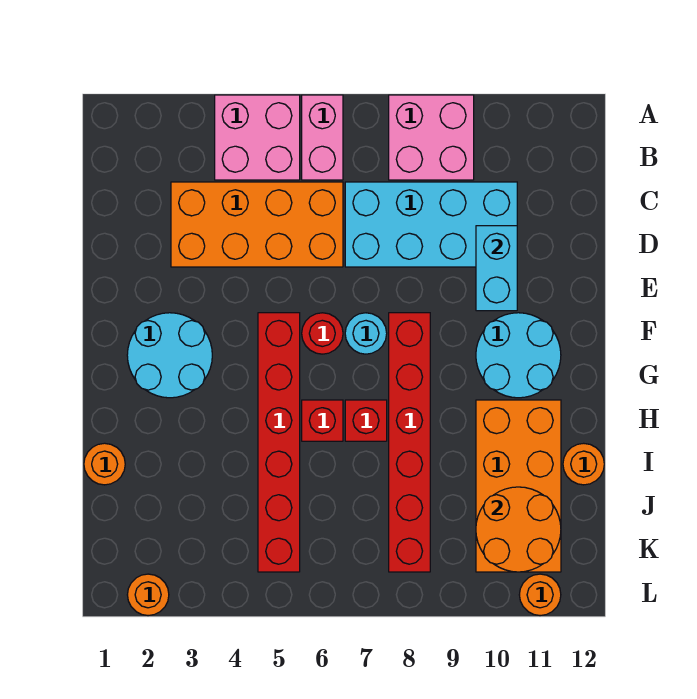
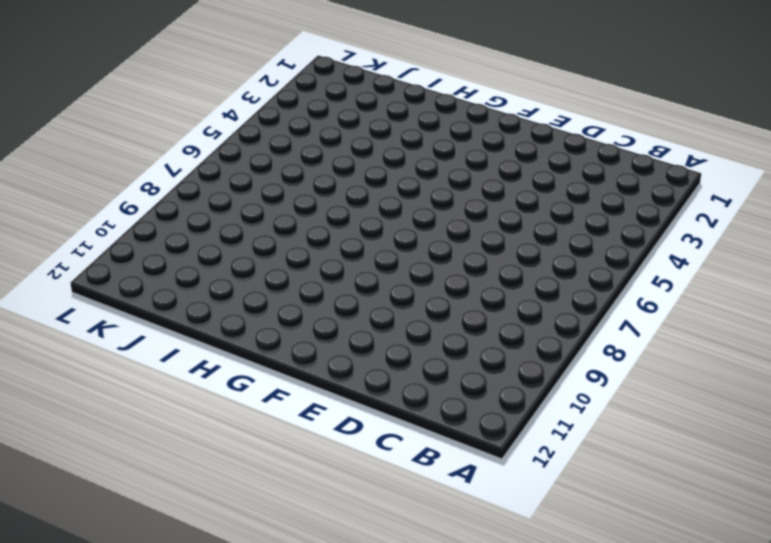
none -> pink 2x2 brick [215,95,300,180]
none -> pink 1x2 brick [302,95,343,180]
none -> pink 2x2 brick [389,95,474,180]

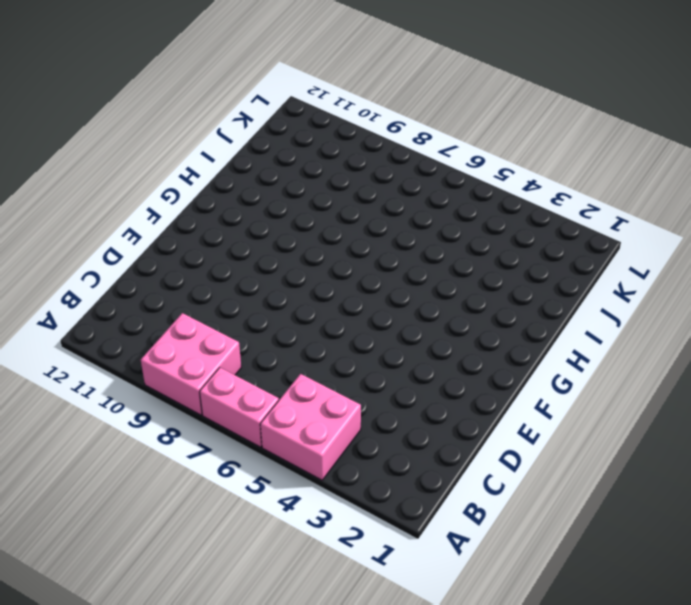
pink 1x2 brick [200,368,279,447] -> pink 1x2 brick turned to [302,95,343,180]
none -> orange 2x4 brick [171,182,343,267]
none -> cyan 2x4 brick [345,182,517,267]
none -> cyan 2x2 round brick [127,313,212,398]

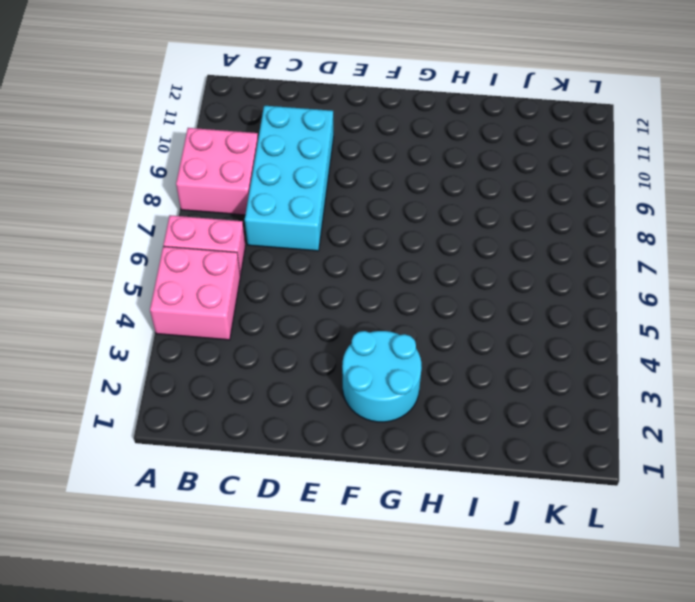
none -> orange 2x4 brick [171,182,343,267]
none -> red 1x6 brick [258,313,300,572]
none -> red 1x1 round brick [302,313,343,354]

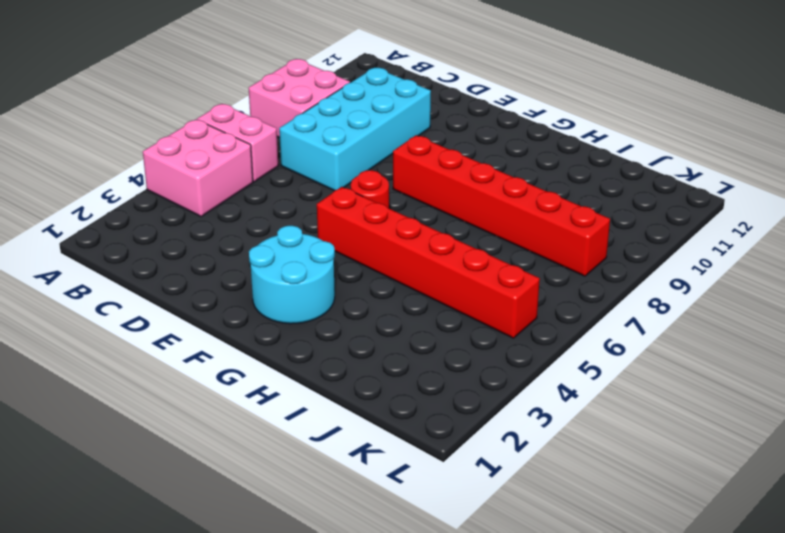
none -> orange 2x4 brick [171,182,343,267]
none -> cyan 1x1 round brick [345,313,387,354]
none -> cyan 2x2 round brick [476,313,561,398]

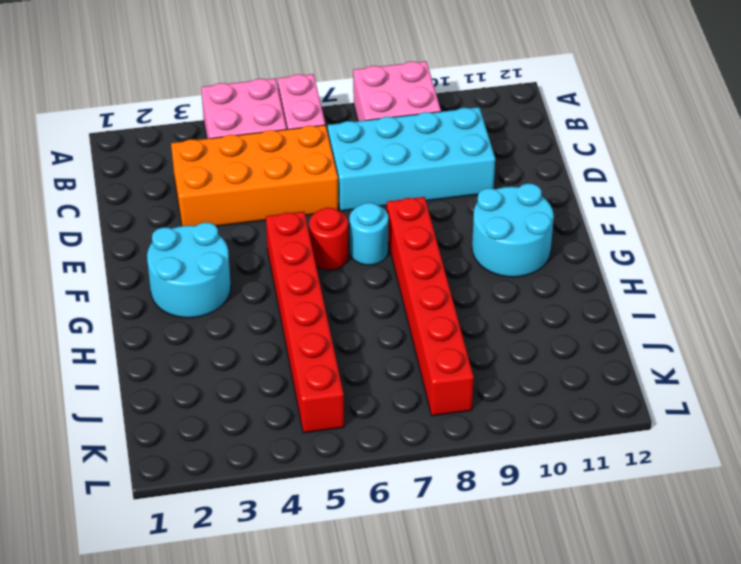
none -> red 1x1 brick [302,400,343,441]
none -> red 1x1 brick [345,400,387,441]
none -> orange 2x4 brick [476,400,561,572]

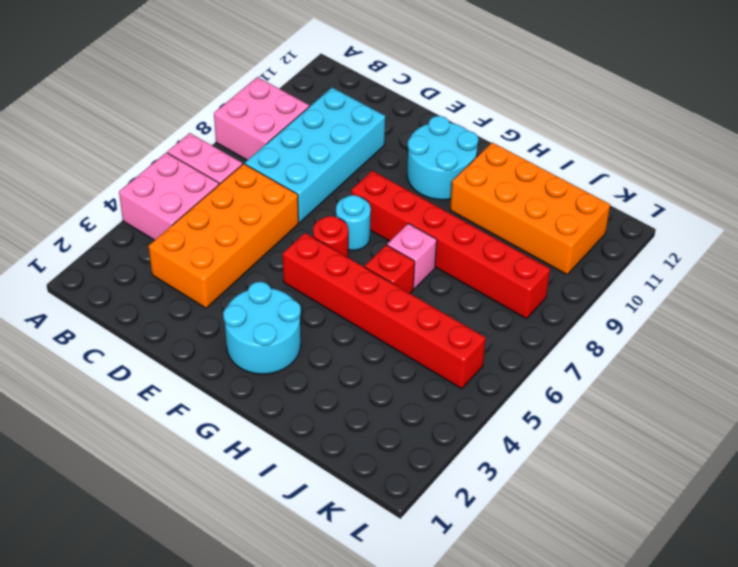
pink 1x1 brick [387,224,437,289] -> red 1x1 brick [345,400,387,441]
none -> orange 1x1 round brick [84,443,125,485]
none -> orange 1x1 round brick [563,443,604,485]
none -> orange 1x1 round brick [127,574,169,616]

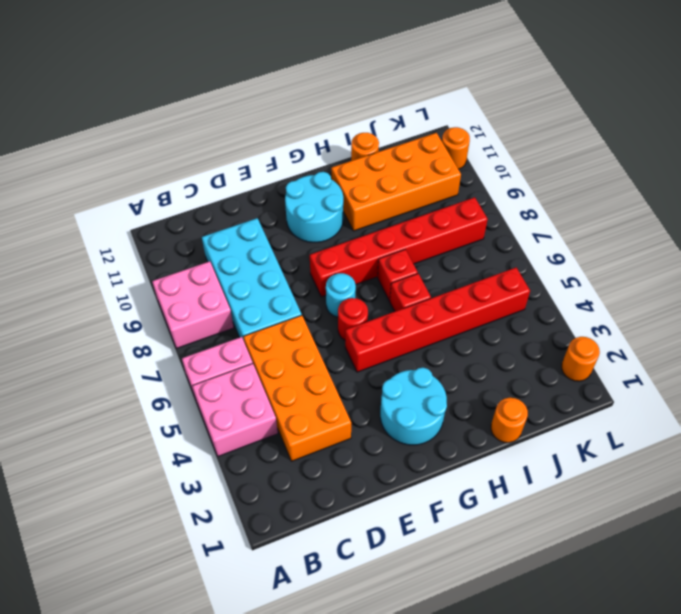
none -> cyan 1x2 brick [476,226,517,311]
none -> orange 2x2 round brick [476,487,561,572]

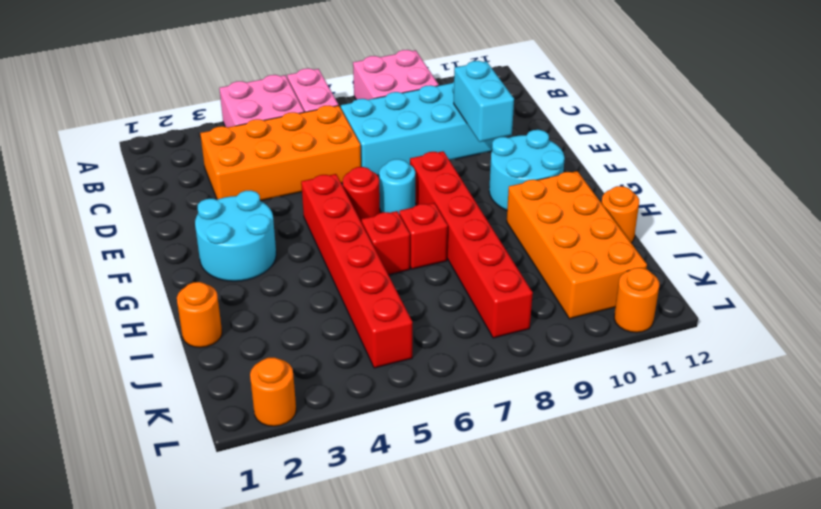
none -> orange 2x2 round brick [476,487,561,572]

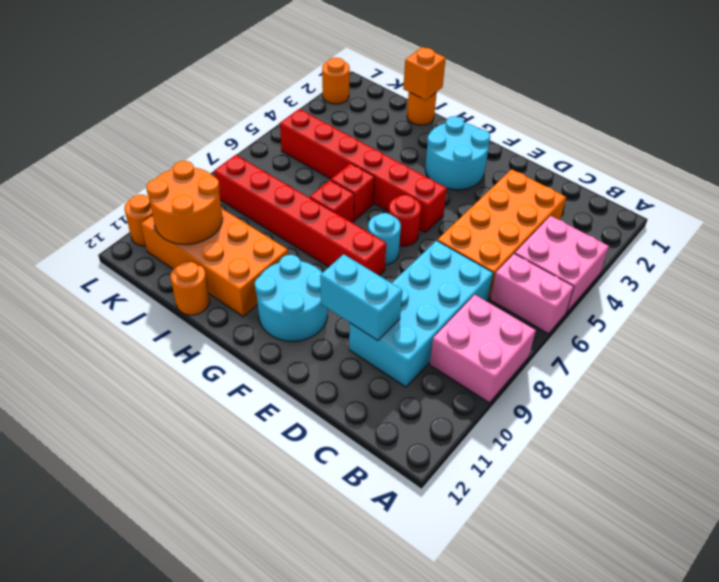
orange 1x1 brick [403,47,446,100] -> none

